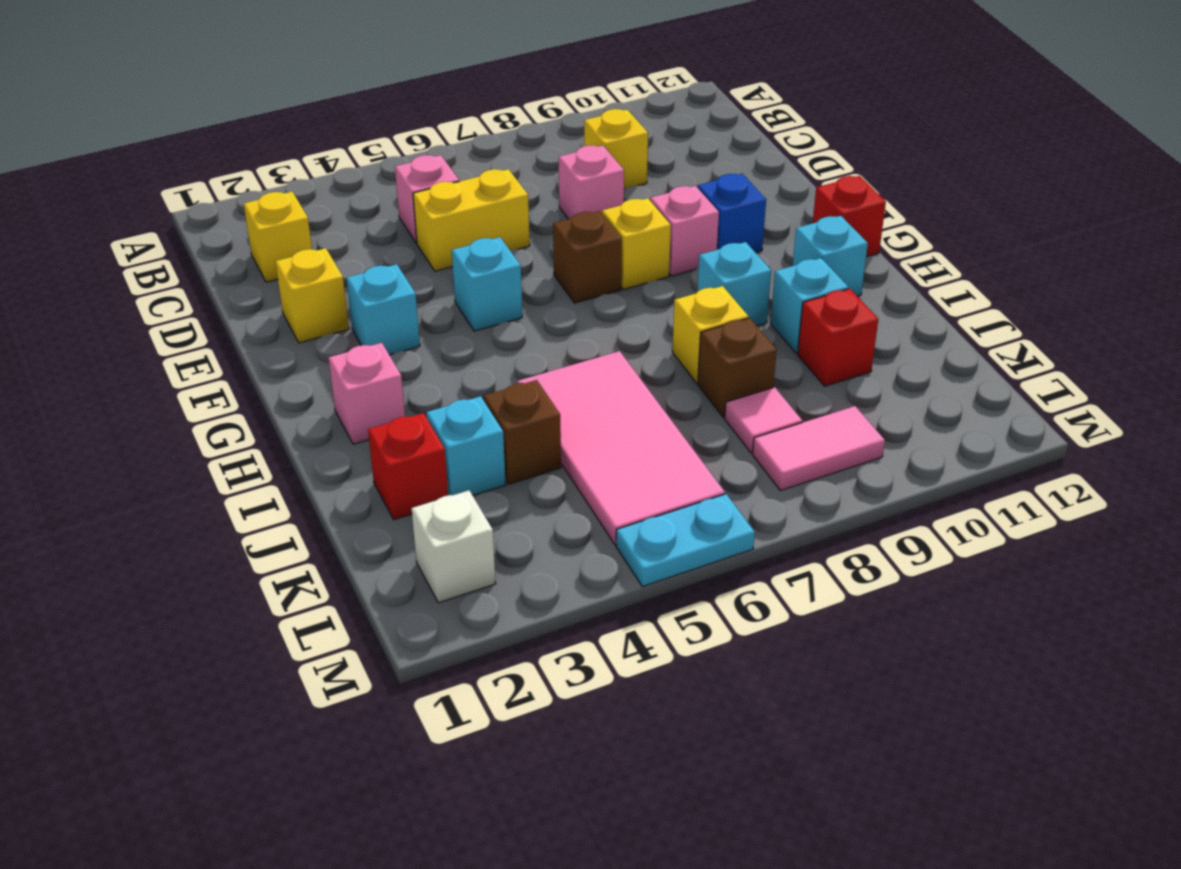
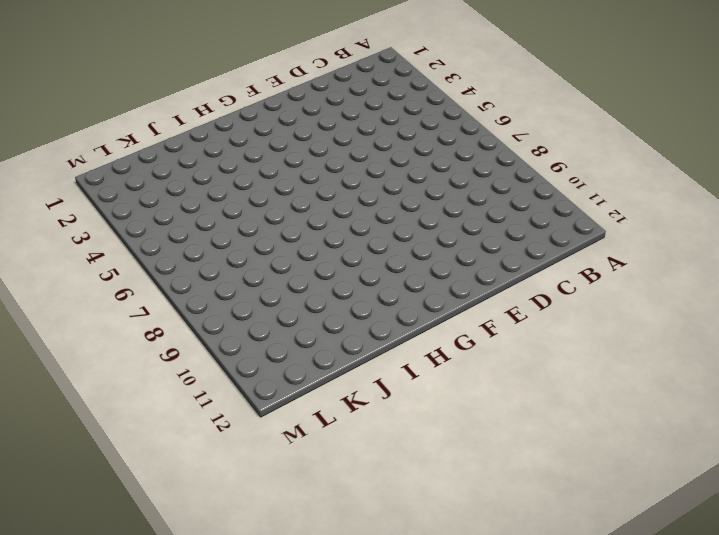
none -> yellow 1x1 brick [244,192,312,282]
none -> pink 1x1 brick [395,155,459,243]
none -> yellow 1x1 brick [584,109,648,189]

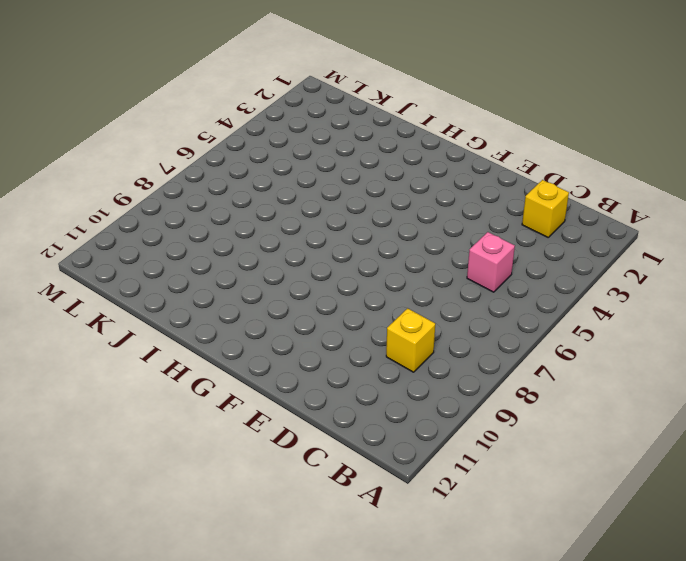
none -> yellow 1x2 brick [413,169,530,271]
none -> pink 1x1 brick [559,145,624,219]
none -> yellow 1x1 brick [275,248,349,343]

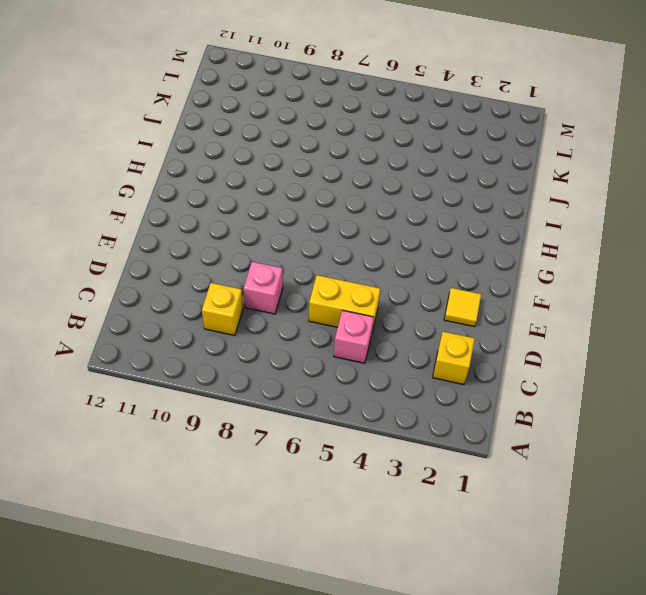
yellow 1x1 tile [444,288,481,327] -> yellow 1x1 brick [275,248,349,343]
none -> cyan 1x1 brick [347,264,420,355]
none -> cyan 1x1 brick [452,237,522,331]
none -> brown 1x1 brick [553,211,622,303]

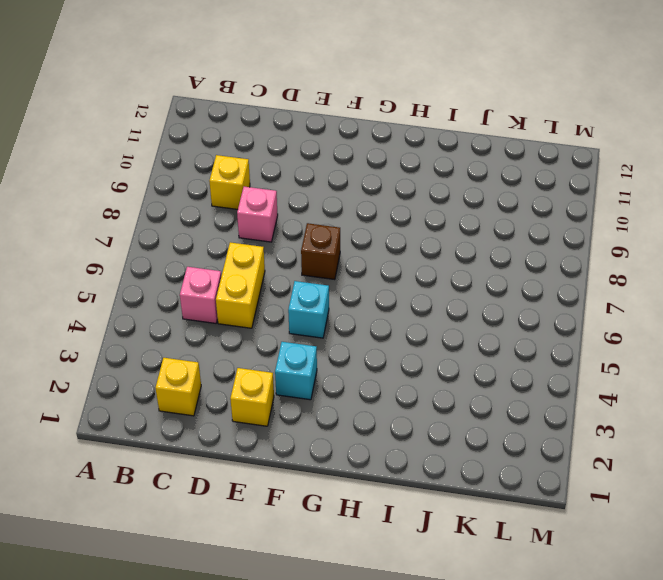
none -> yellow 1x1 brick [602,198,671,289]
none -> pink 1x1 brick [650,186,719,276]
none -> blue 1x1 brick [698,174,766,253]

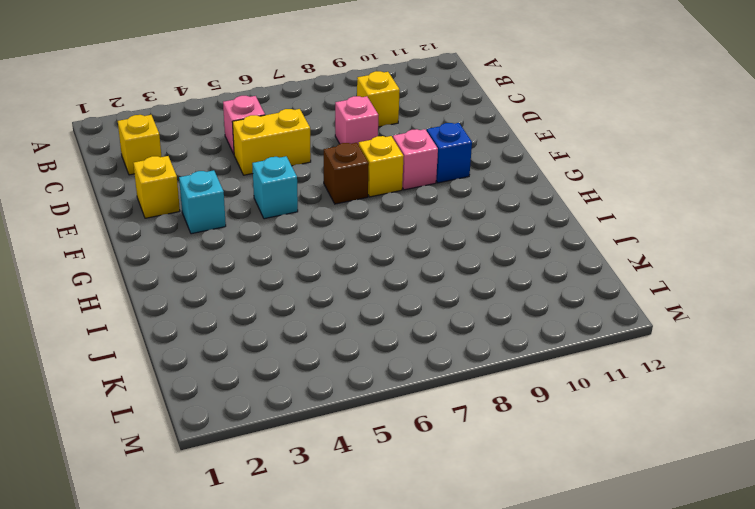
none -> red 1x1 brick [813,176,886,257]
none -> pink 1x1 brick [329,343,405,444]
none -> cyan 1x1 brick [697,242,771,326]

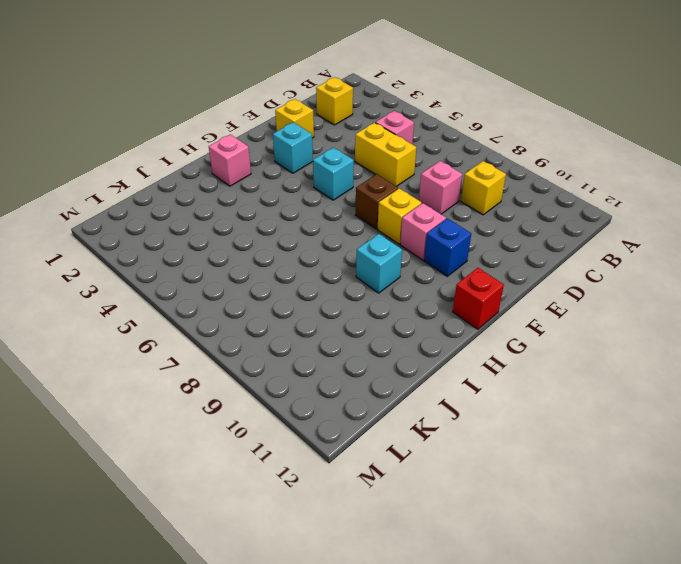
none -> cyan 1x1 brick [793,216,868,296]
none -> pink 2x4 tile [517,351,725,545]
none -> yellow 1x1 brick [672,286,748,383]

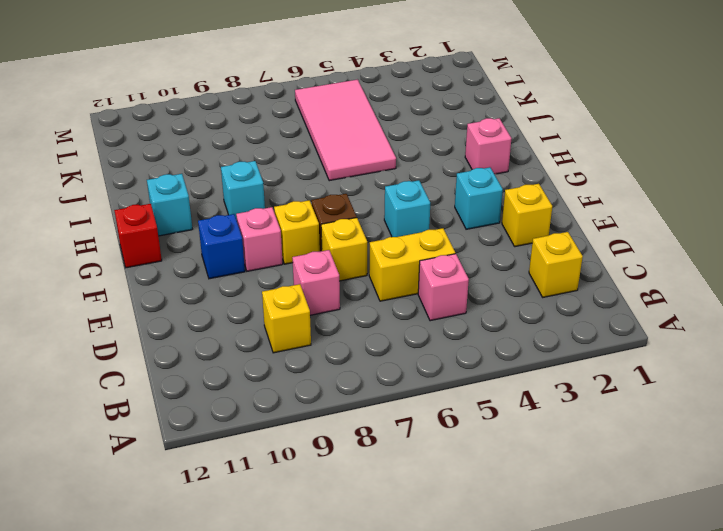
yellow 1x1 brick [321,218,367,281] -> yellow 1x1 brick moved to [672,286,748,383]
none -> cyan 1x1 brick [770,258,849,353]
none -> red 1x1 brick [368,413,448,520]
none -> cyan 1x1 brick [426,396,505,495]

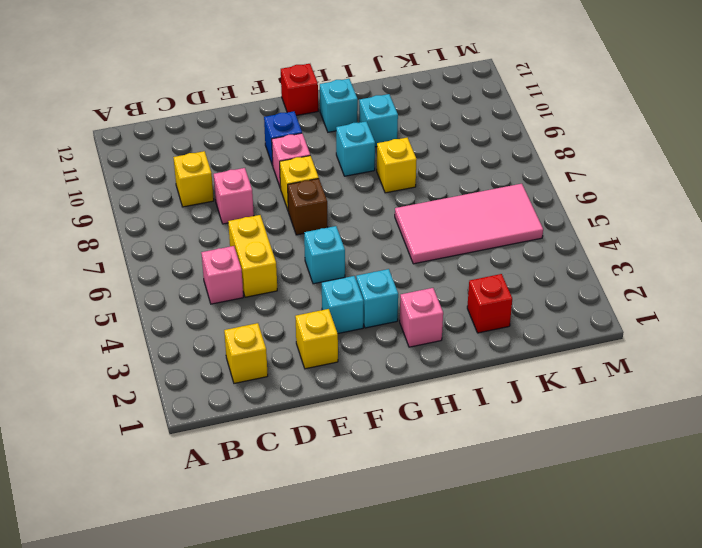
cyan 1x1 brick [356,269,398,328] -> cyan 1x1 brick moved to [426,396,505,495]
none -> brown 1x1 brick [484,380,561,484]
none -> brown 1x1 brick [698,318,777,418]
none -> red 1x1 brick [798,289,878,386]

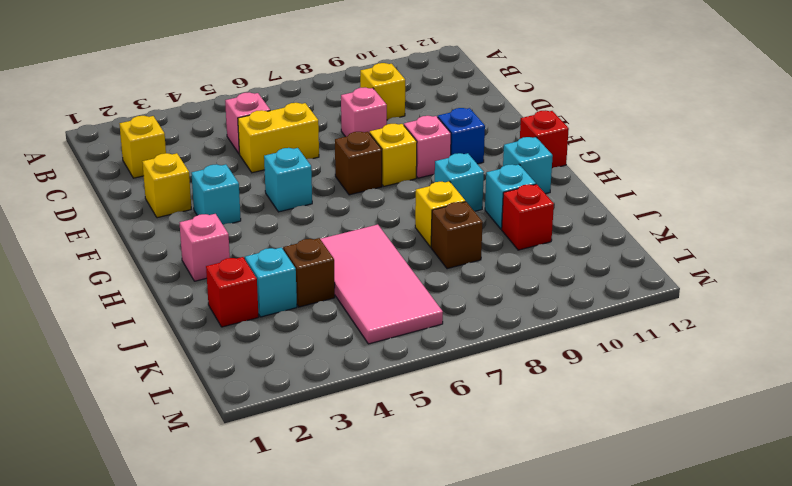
none -> pink 1x1 tile [725,387,802,453]
none -> white 1x1 brick [412,490,496,603]
none -> pink 1x2 tile [753,406,885,491]

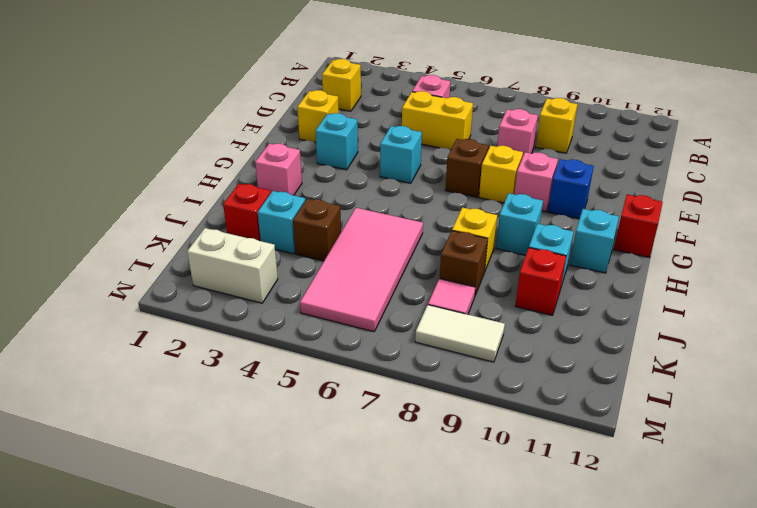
white 1x2 brick [187,228,278,303] -> white 1x1 brick [412,490,496,603]
white 1x2 tile [415,305,505,362] -> pink 1x2 tile [753,406,885,491]
none -> cyan 1x2 plate [616,494,755,587]

